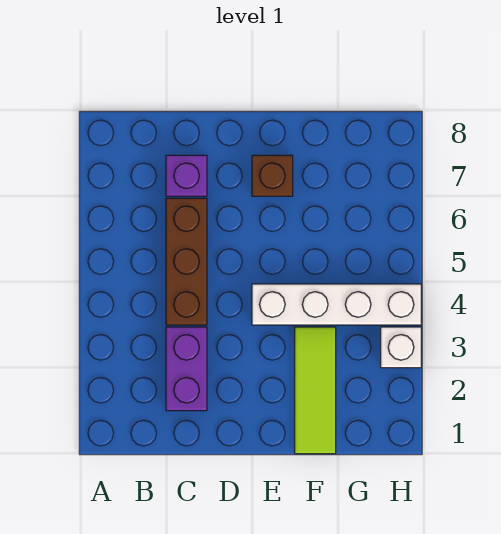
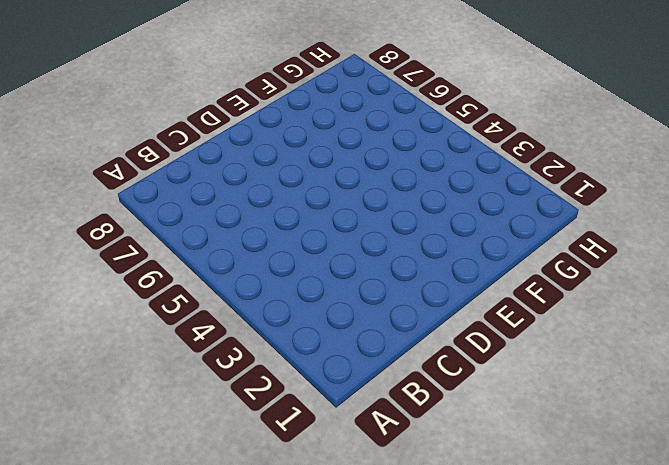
none -> purple 1x2 brick [166,327,207,411]
none -> brown 1x3 brick [166,198,207,325]

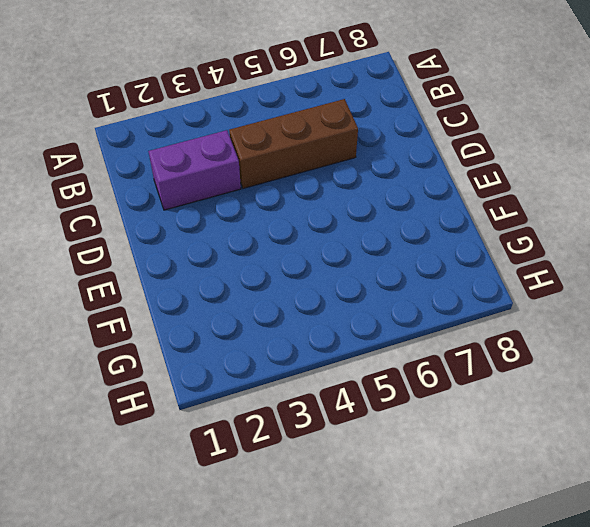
none -> purple 1x1 brick [166,155,207,196]
none -> white 1x4 brick [252,284,421,325]

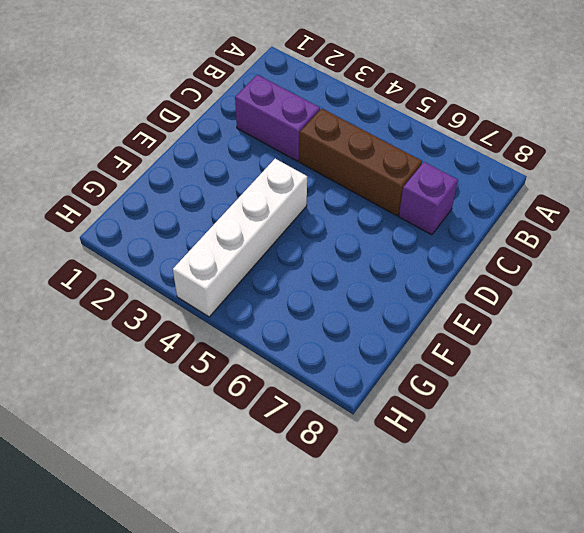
none -> brown 1x1 brick [252,155,293,196]
none -> lime 1x3 tile [295,327,336,454]

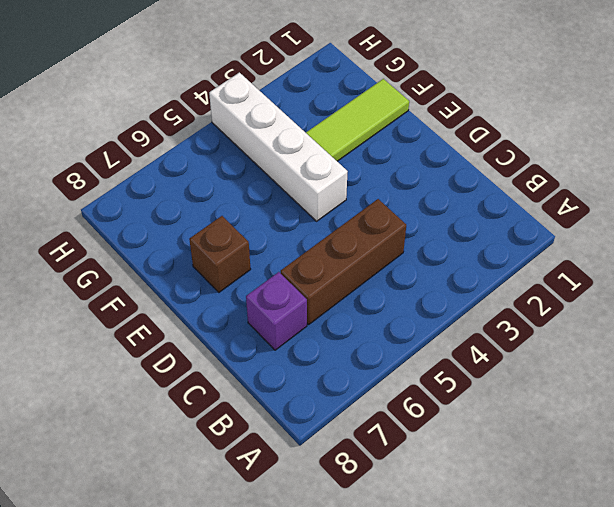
none -> purple 1x2 brick [166,327,207,411]
none -> white 1x1 brick [381,327,421,368]

